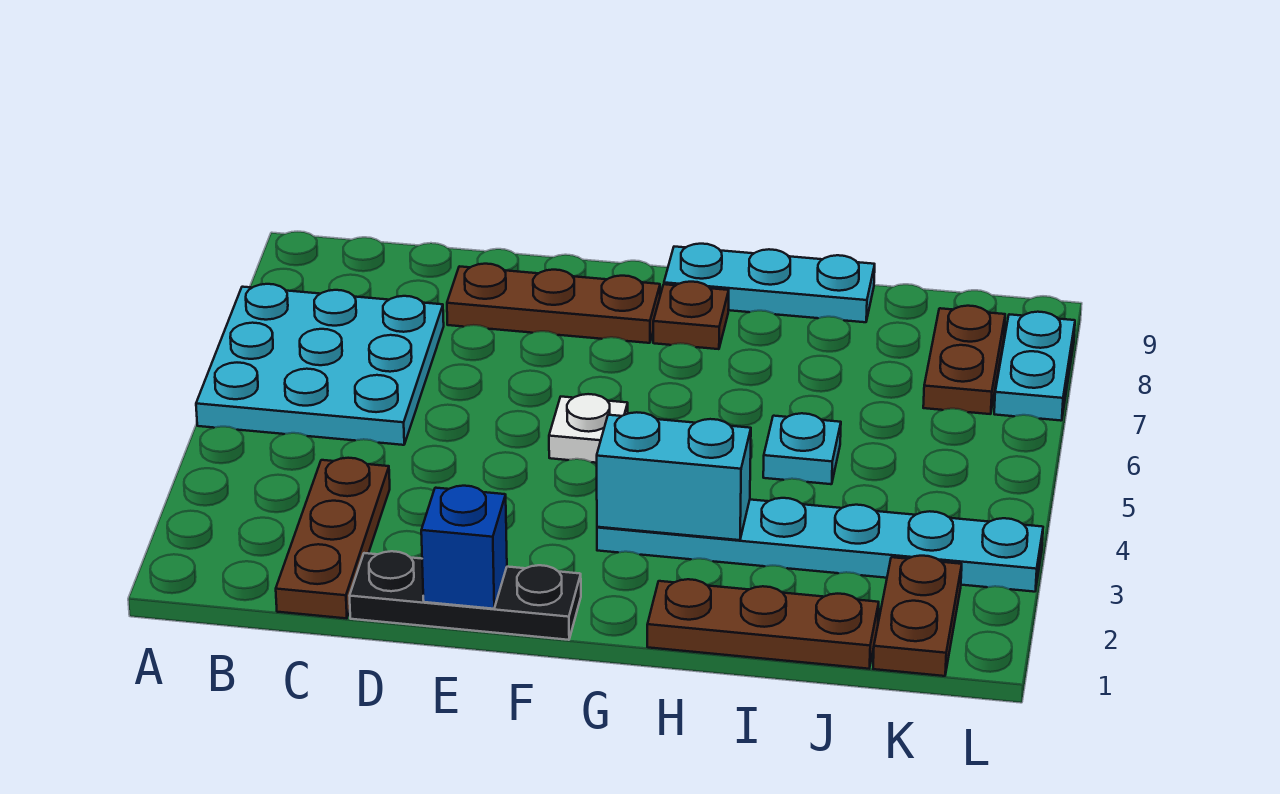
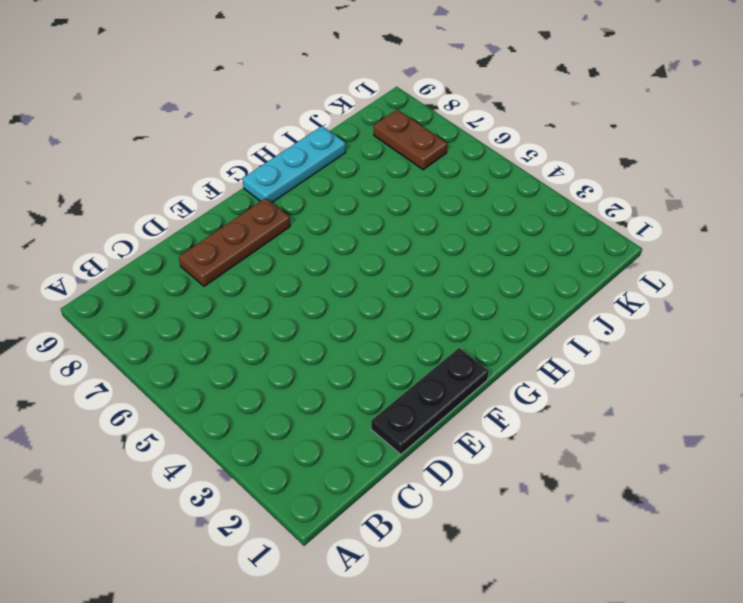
none -> cyan 3x3 plate [196,284,444,445]
none -> brown 1x3 plate [276,458,390,618]
none -> white 1x1 plate [549,394,628,463]

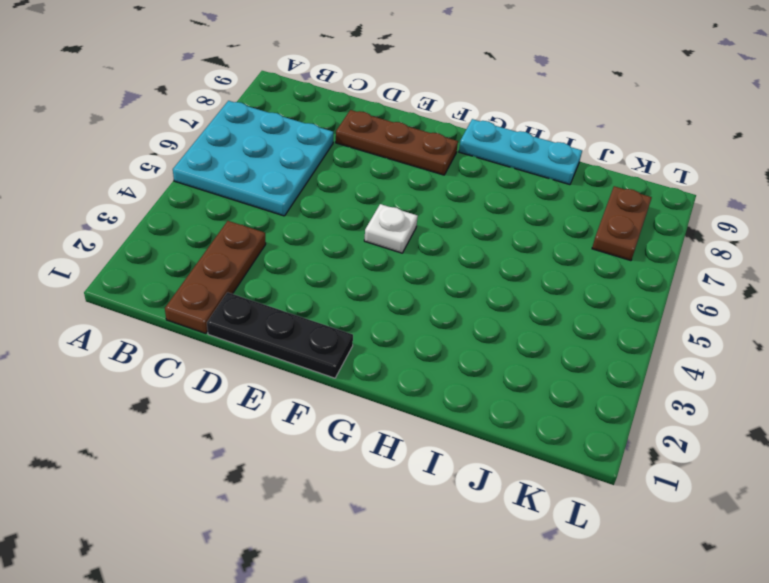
none -> cyan 1x6 plate [597,498,1043,592]
none -> brown 1x1 plate [653,282,729,349]
none -> brown 1x3 plate [647,579,879,669]

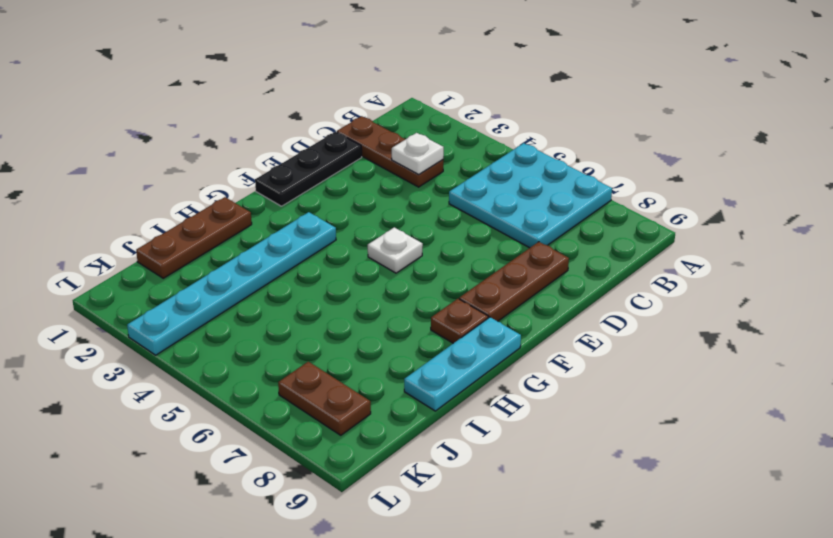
white 1x1 plate [392,133,444,175] -> none
none -> cyan 1x1 plate [763,413,841,484]
none -> brown 1x2 plate [873,556,962,676]
none -> cyan 1x2 plate [994,312,1075,421]

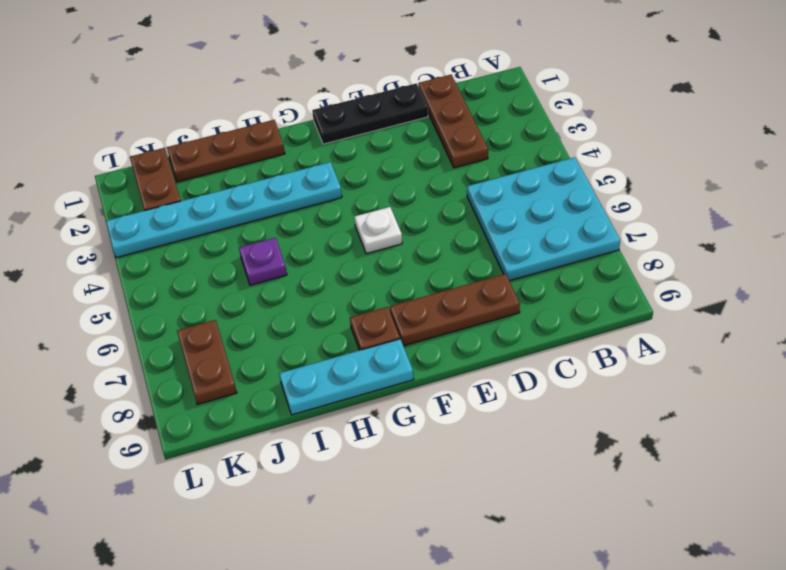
purple 1x1 plate [239,238,287,285] -> cyan 1x1 plate [763,413,841,484]
none -> cyan 1x2 plate [994,312,1075,421]
none -> blue 1x1 brick [421,486,507,609]
none -> cyan 1x2 brick [597,412,751,540]

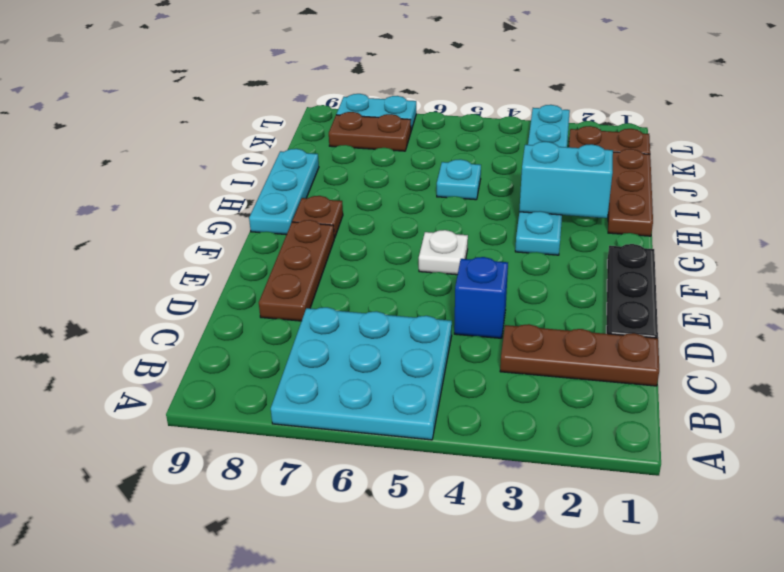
blue 1x1 brick [454,257,508,338] -> blue 1x1 brick moved to [421,486,507,609]
cyan 1x2 brick [519,142,613,218] -> cyan 1x2 brick turned to [597,412,751,540]

